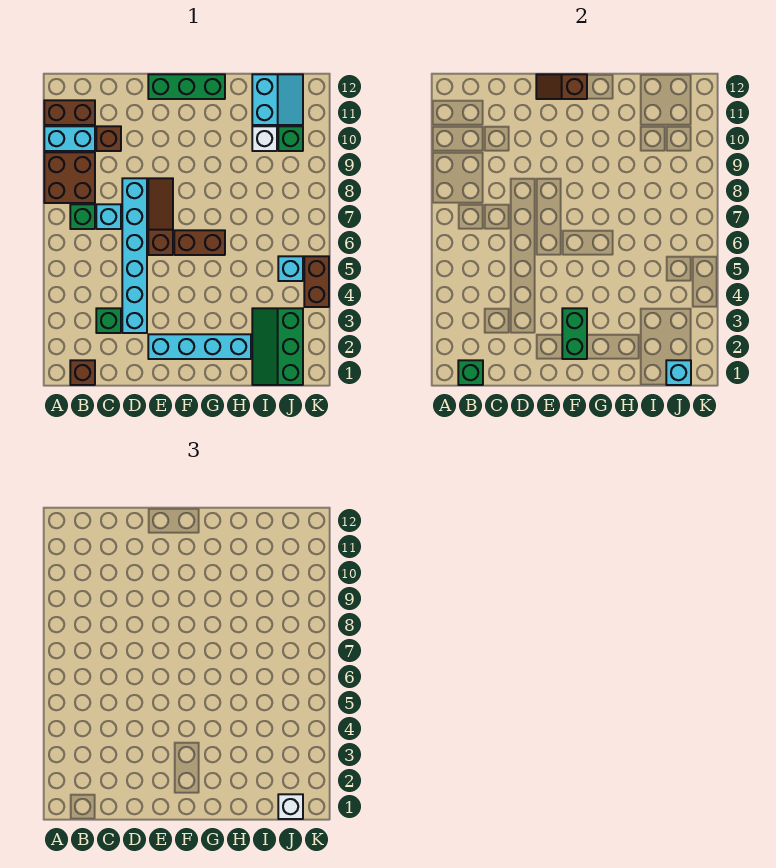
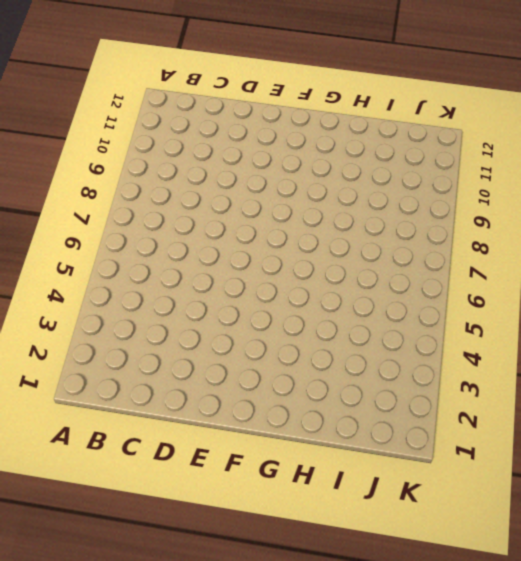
none -> brown 2x2 brick [44,152,95,203]
none -> cyan 1x2 brick [44,126,95,151]
none -> brown 1x2 brick [44,100,95,125]

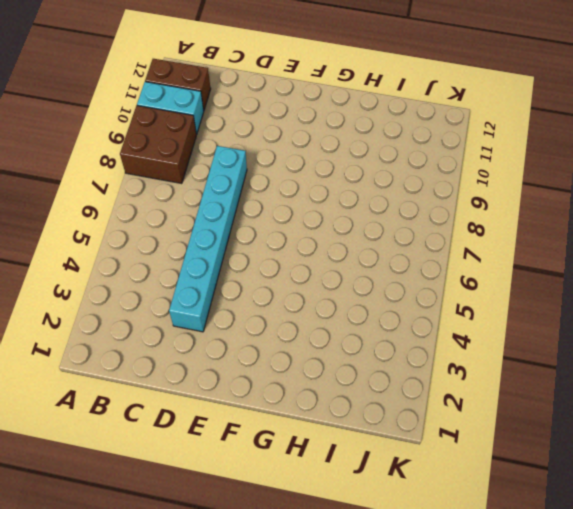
none -> brown 1x1 brick [70,360,95,385]
none -> green 1x1 brick [70,204,95,229]
none -> green 1x1 brick [96,308,121,333]

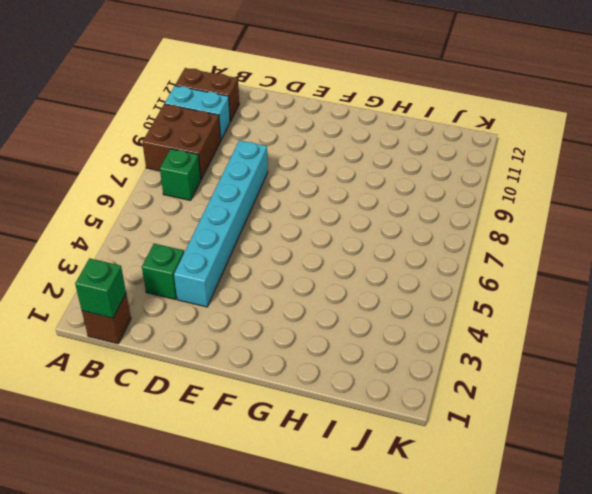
none -> cyan 1x1 brick [96,204,121,229]
none -> brown 1x1 brick [96,126,121,151]
none -> cyan 1x4 brick [148,334,251,359]

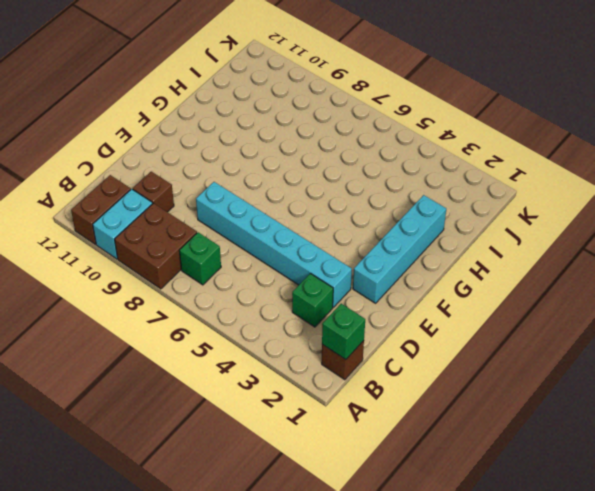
none -> cyan 1x1 brick [96,204,121,229]
none -> brown 1x3 slope [148,178,173,255]
none -> green 1x3 brick [148,74,225,99]

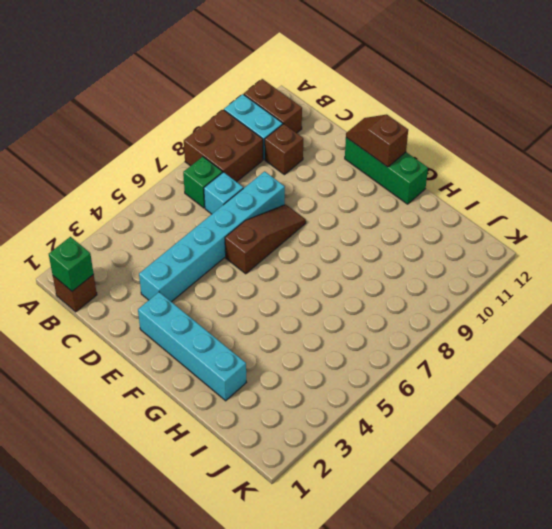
none -> green 1x1 brick [96,308,121,333]
none -> brown 1x2 brick [174,230,225,255]
none -> green 2x3 slope [252,308,303,385]

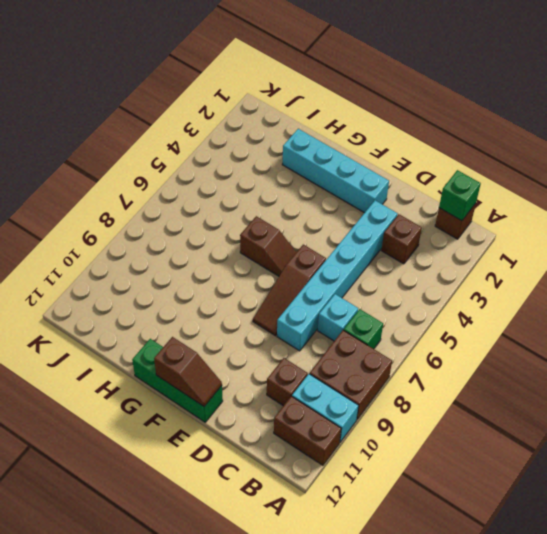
brown 1x1 brick [381,214,422,264] -> green 1x1 brick [96,308,121,333]
brown 1x2 slope [240,216,296,276] -> brown 1x2 brick [174,230,225,255]
none -> green 2x3 slope [252,308,303,385]
none -> white 1x1 brick [252,126,277,151]
none -> cyan 2x2 slope [252,74,303,125]

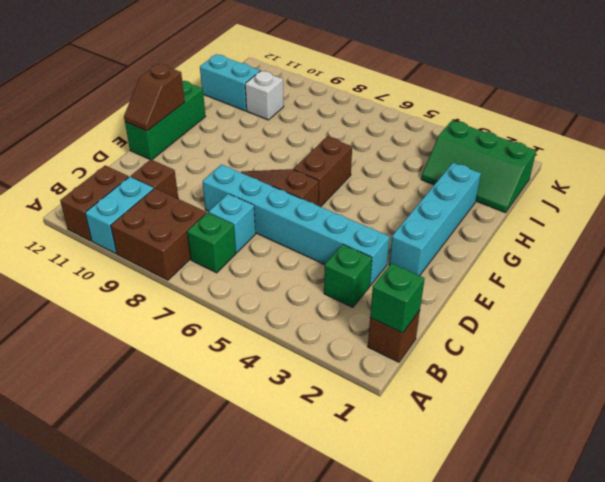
none -> cyan 1x1 brick [278,256,303,281]
none -> green 1x1 brick [278,126,303,151]
none -> brown 1x2 brick [304,256,329,307]

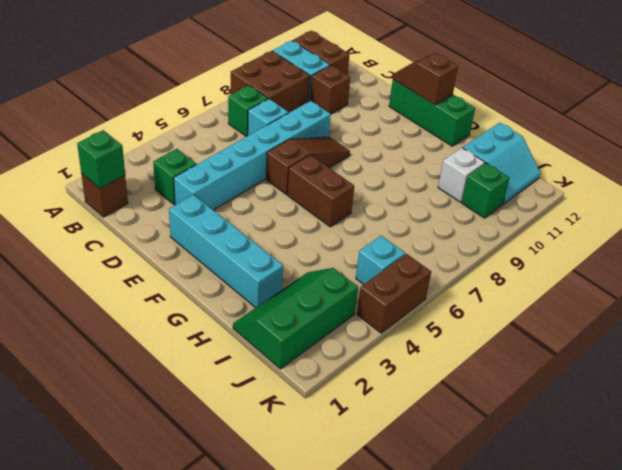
none -> green 1x2 brick [562,308,587,359]
none -> cyan 1x1 brick [666,360,691,385]
none -> white 1x1 brick [278,794,303,819]

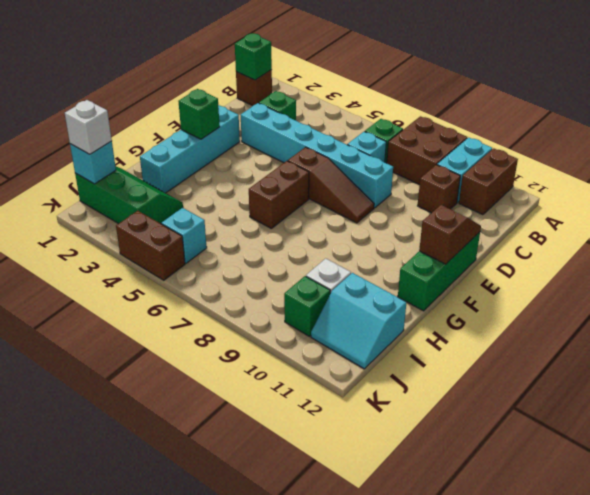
green 1x1 brick [178,89,220,139] -> green 1x2 brick [562,308,587,359]

